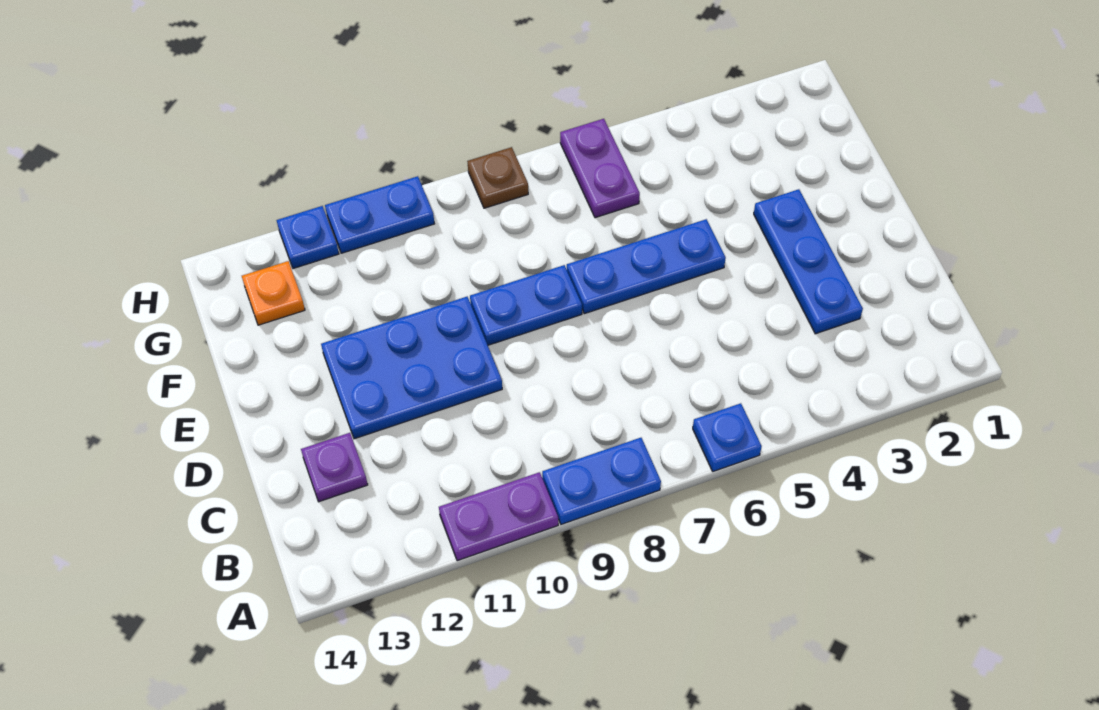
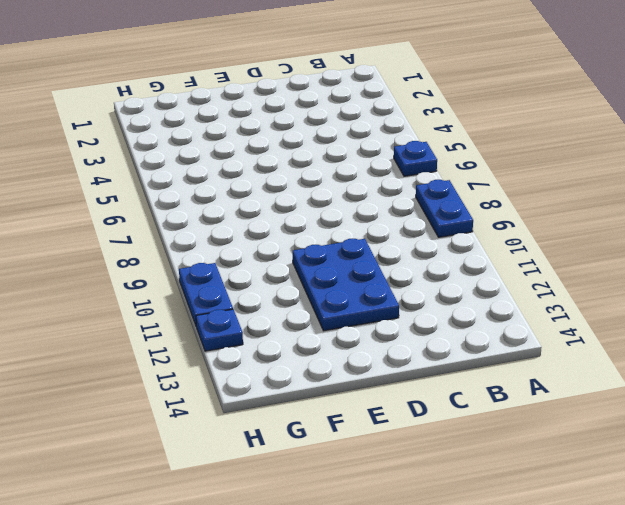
none -> purple 1x2 plate [439,472,558,561]
none -> blue 1x3 plate [754,189,863,334]
none -> purple 1x1 plate [301,433,368,502]

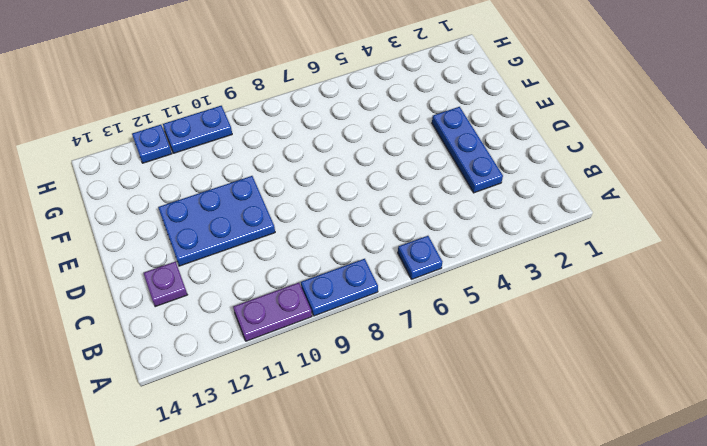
none -> blue 1x3 plate [567,219,726,314]
none -> blue 1x2 plate [470,265,582,345]
none -> purple 1x2 plate [560,119,640,218]

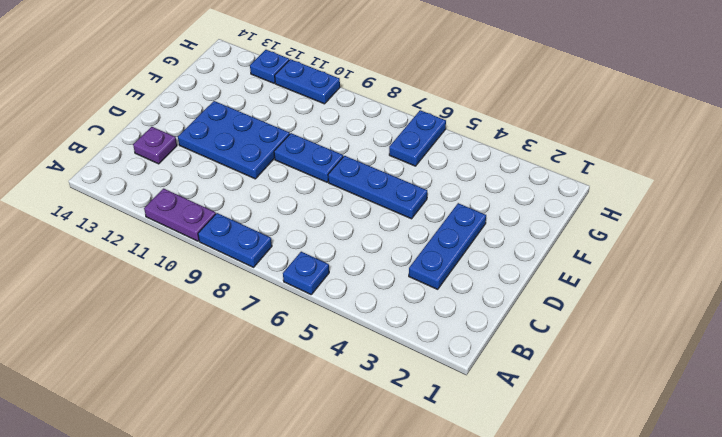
blue 1x2 plate [389,110,446,166] -> purple 1x2 plate [560,119,640,218]
none -> orange 1x1 plate [242,261,305,325]
none -> brown 1x1 plate [467,147,528,208]

